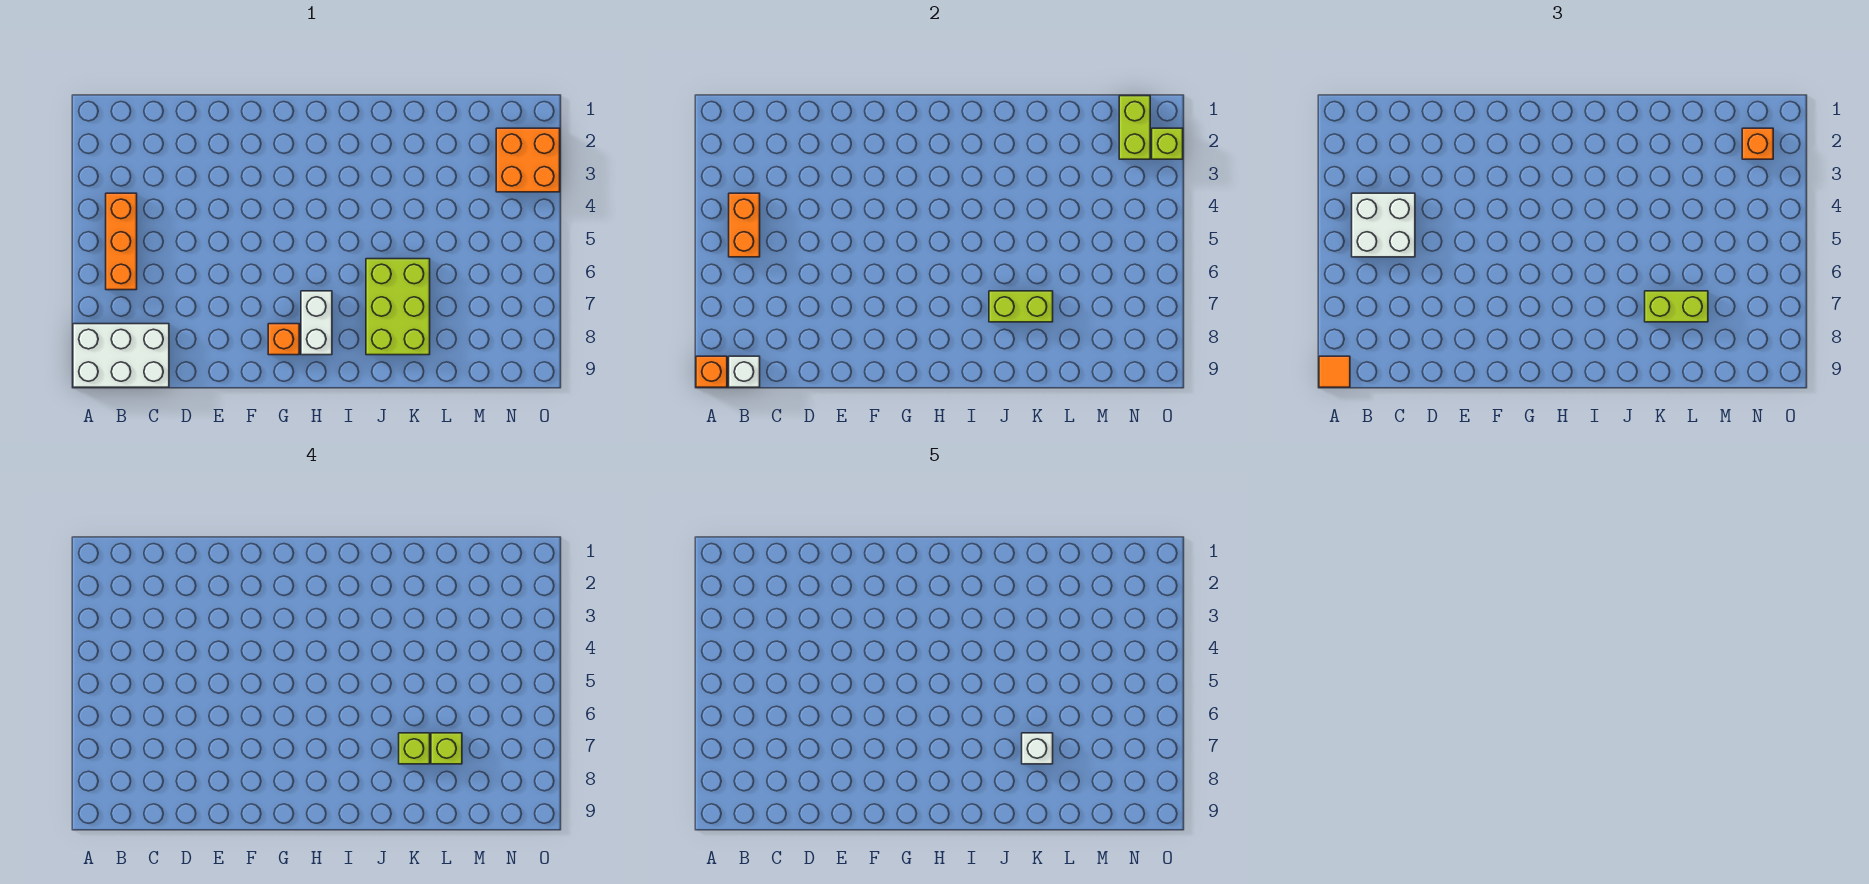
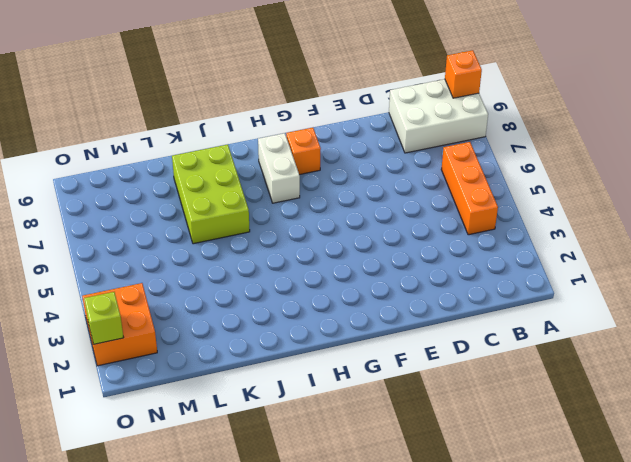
none -> orange 1x2 brick [729,193,760,257]
none -> white 1x1 brick [729,356,760,387]
none -> lime 1x2 brick [989,291,1053,322]

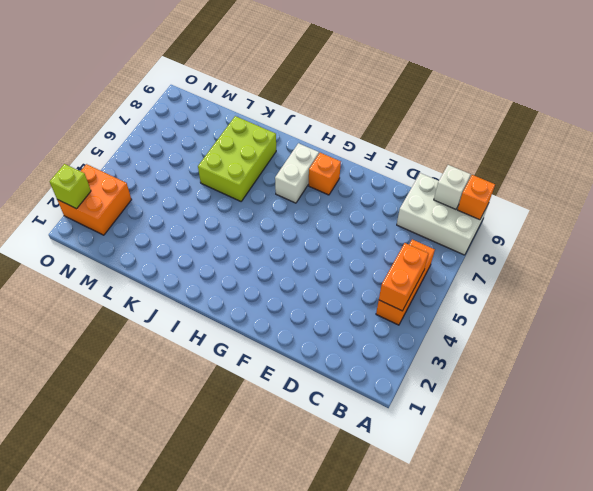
none -> lime 1x2 brick [989,291,1053,322]
none -> lime 1x2 brick [1119,96,1150,159]
none -> orange 1x1 tile [1319,356,1350,387]

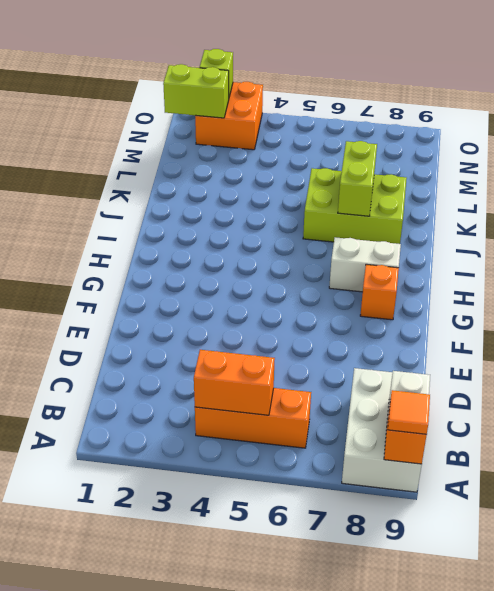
none -> white 2x2 brick [1352,193,1415,257]
none -> lime 1x2 brick [1645,291,1708,322]
none -> orange 1x1 brick [1742,128,1773,159]

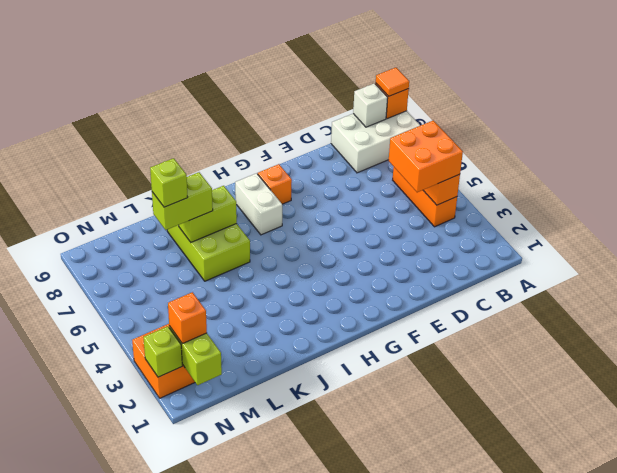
orange 2x2 brick [389,121,463,192] -> white 2x2 brick [1352,193,1415,257]
none -> lime 1x1 brick [399,733,430,764]
none -> white 1x1 brick [1022,733,1053,764]

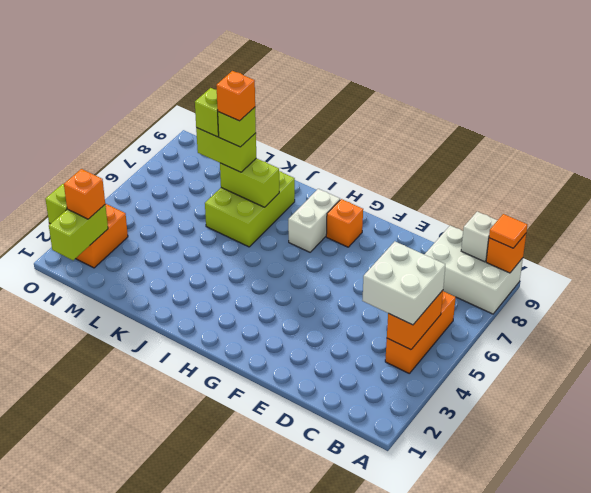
orange 1x1 brick [216,71,255,121] -> white 1x1 brick [1022,733,1053,764]

